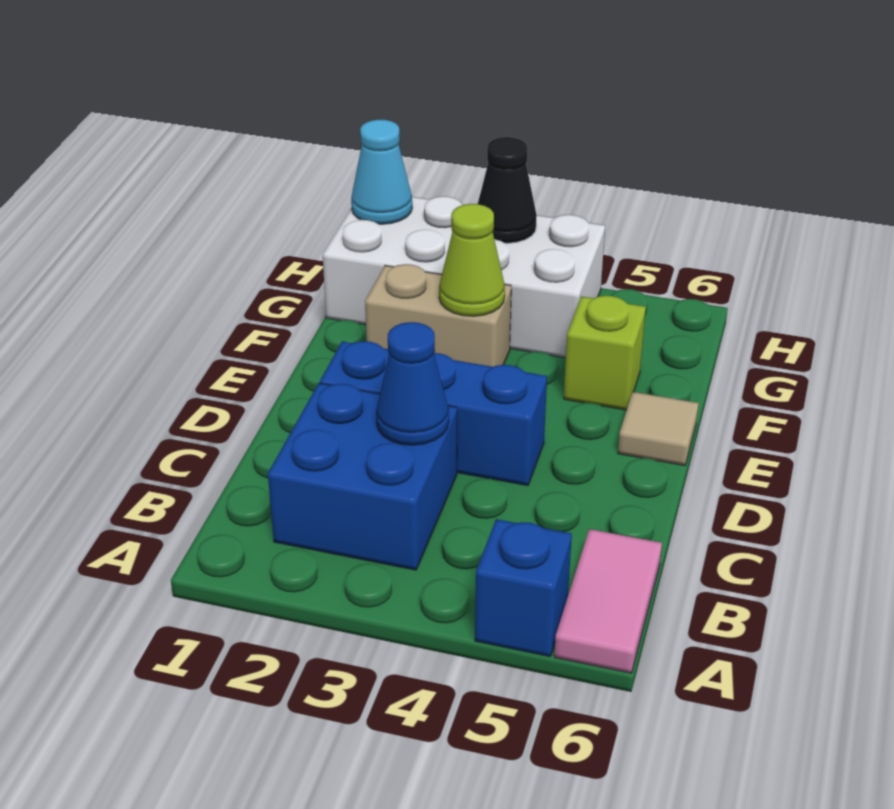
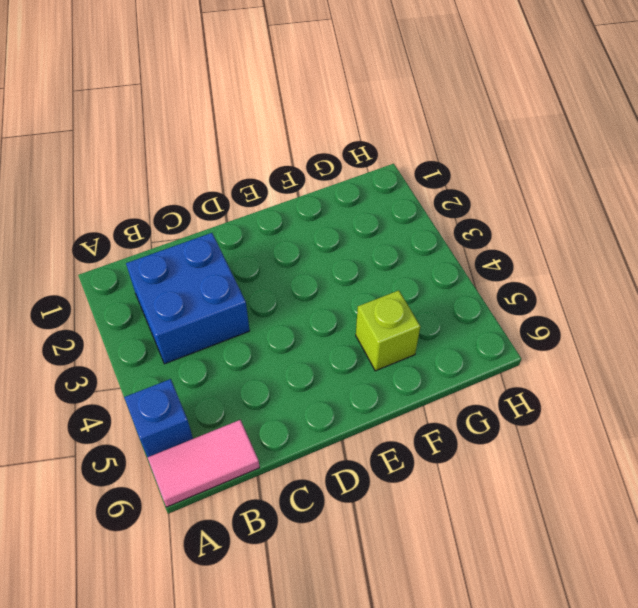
none -> blue 1x3 brick [320,341,547,486]
none -> tan 1x1 tile [618,392,699,466]
none -> tan 1x2 brick [365,264,511,367]

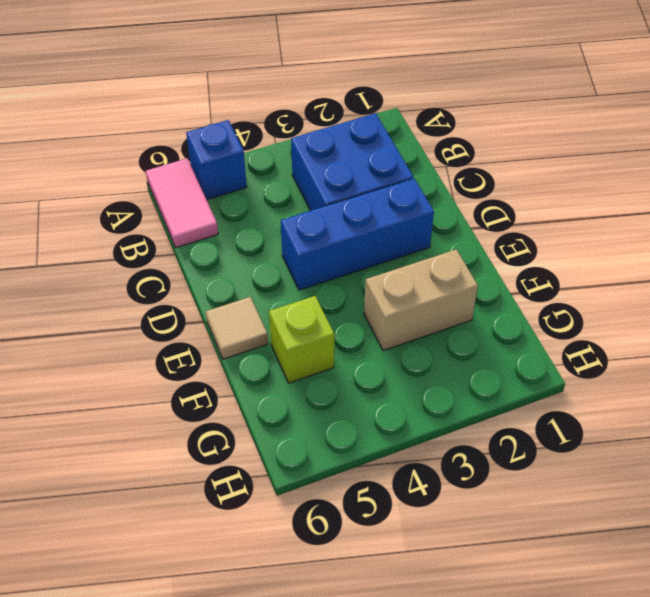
none -> white 2x4 brick [323,196,605,358]
none -> blue 1x1 cone [376,322,449,445]
none -> lime 1x1 cone [439,204,505,316]

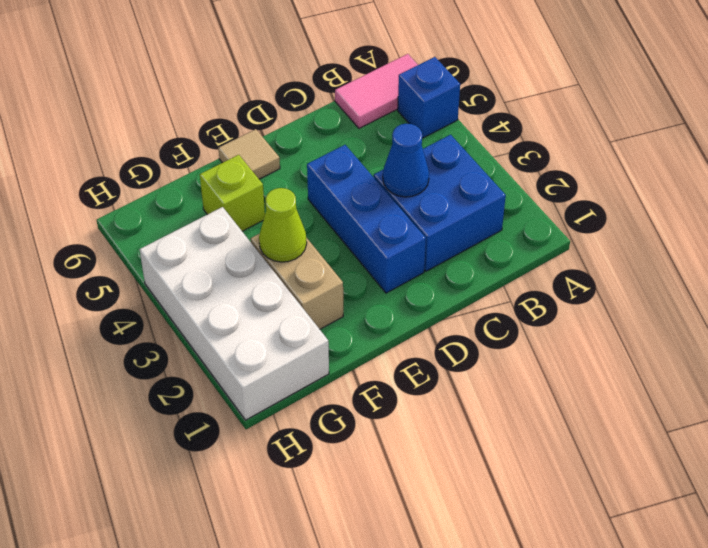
none -> cyan 1x1 cone [351,120,412,224]
none -> black 1x1 cone [478,137,537,243]

